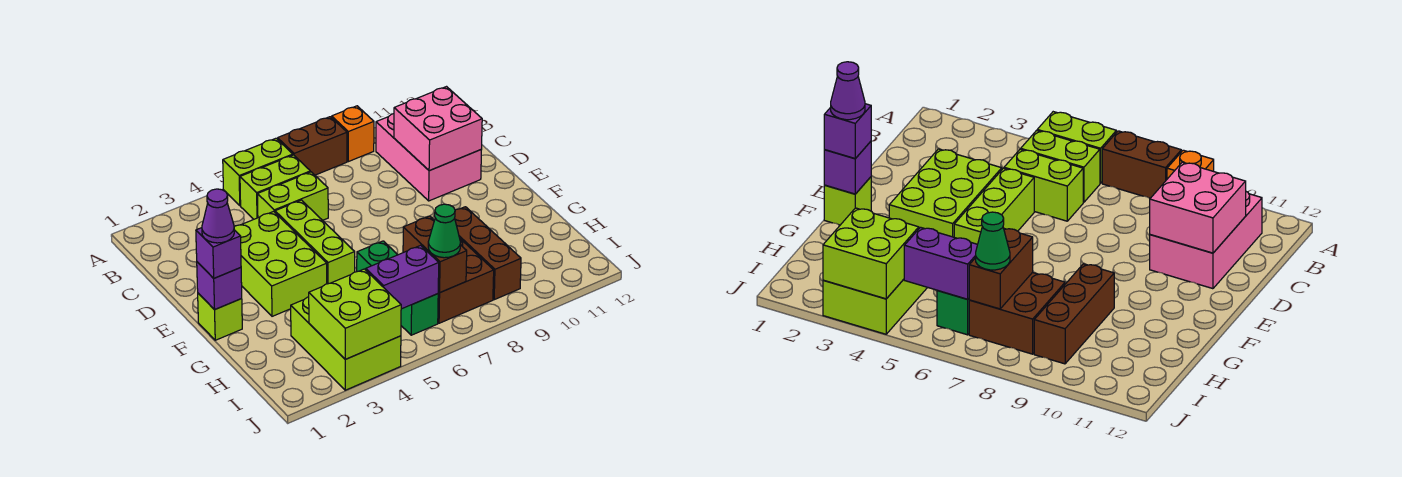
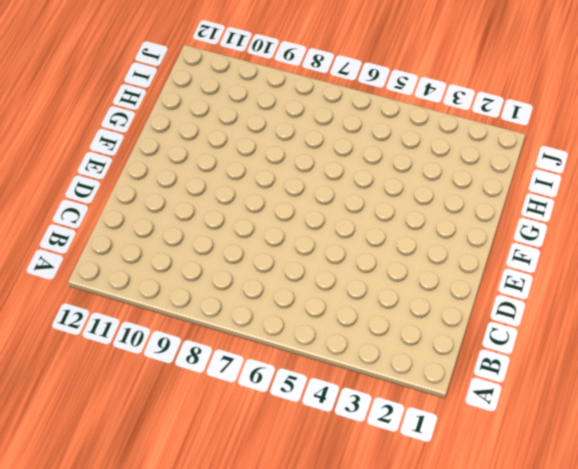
none -> lime 1x2 brick [223,138,293,206]
none -> brown 1x2 brick [278,117,347,175]
none -> orange 1x1 brick [332,106,374,162]

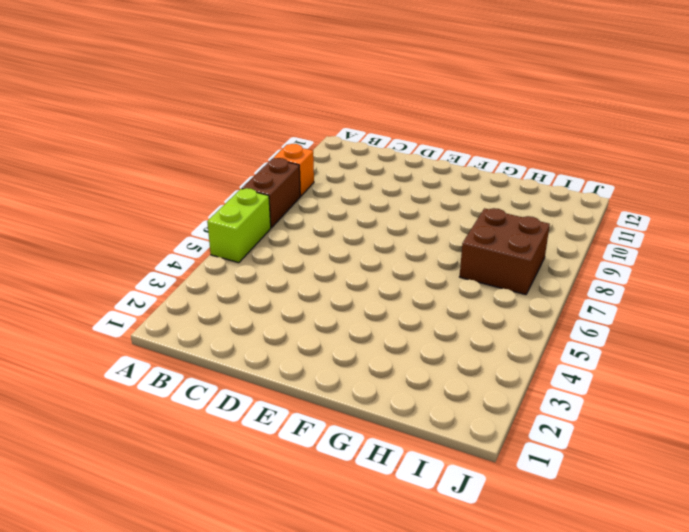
none -> lime 1x2 brick [240,155,310,219]
none -> pink 2x3 brick [376,114,481,201]
none -> lime 1x2 brick [257,172,328,220]

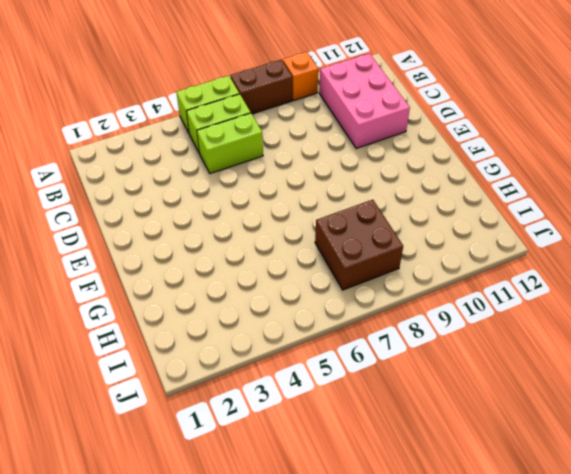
none -> lime 2x3 brick [234,211,327,316]
none -> lime 1x3 brick [275,200,355,284]
none -> lime 1x1 brick [198,293,242,340]

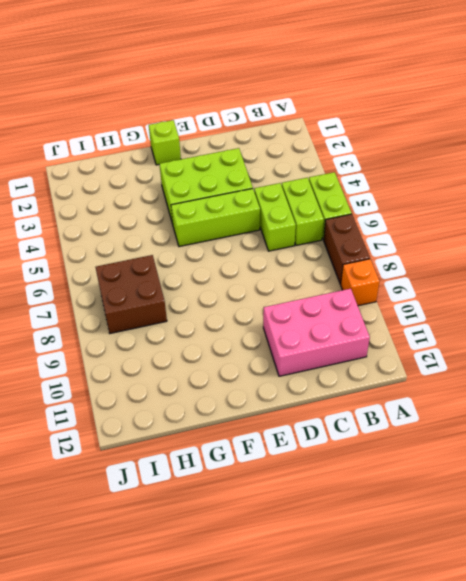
none -> green 1x3 brick [357,241,438,335]
none -> brown 1x3 brick [455,207,521,300]
none -> lime 2x3 brick [291,297,401,390]

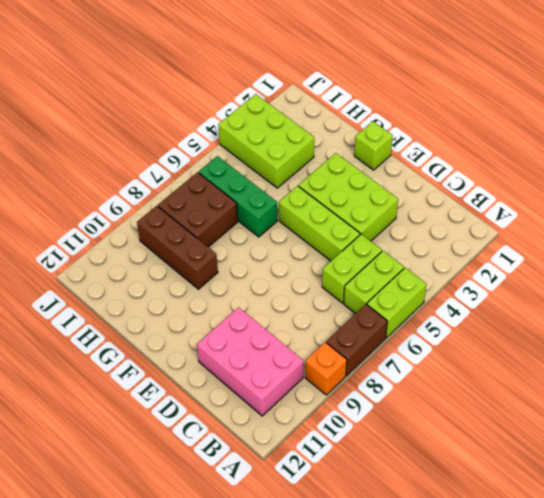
none -> pink 2x2 brick [394,87,482,171]
none -> purple 1x1 brick [197,262,242,310]
none -> brown 1x2 brick [403,216,467,293]

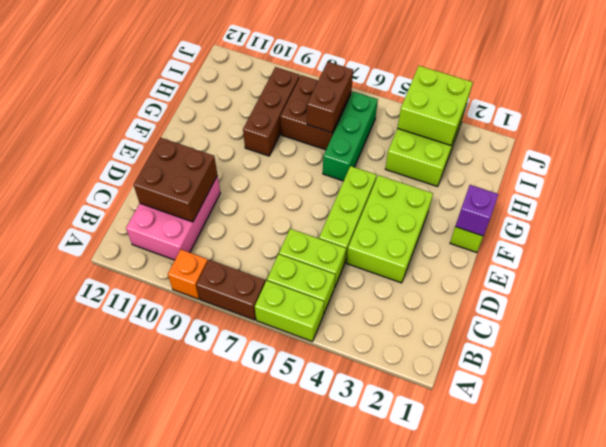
brown 2x2 brick [134,138,217,222] -> pink 2x2 brick [394,87,482,171]
none -> purple 1x2 brick [366,245,439,309]
none -> purple 1x1 brick [196,228,241,278]
none -> green 1x1 cone [428,204,461,258]

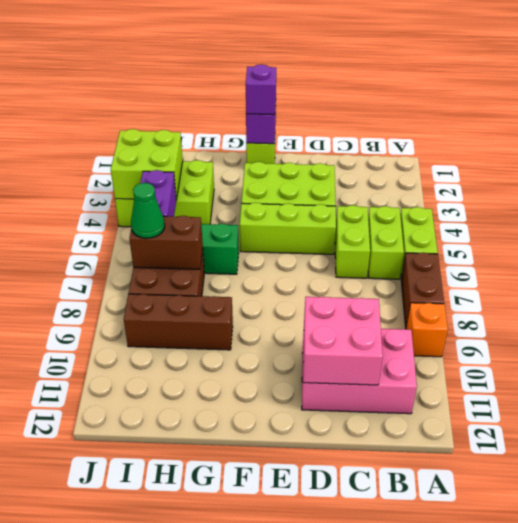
none -> purple 1x1 cone [202,189,234,243]

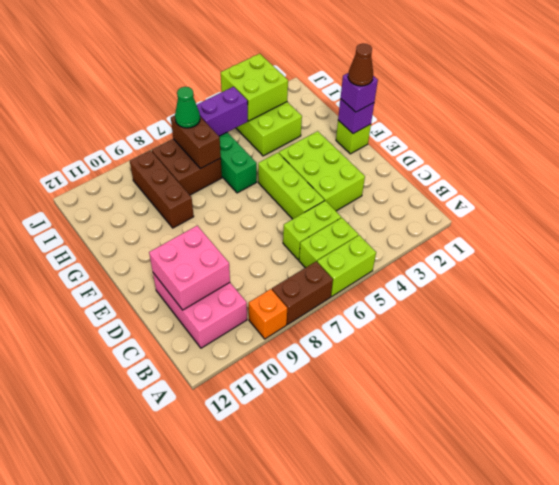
brown 1x1 cone [348,44,373,86] -> purple 1x1 cone [202,189,234,243]

